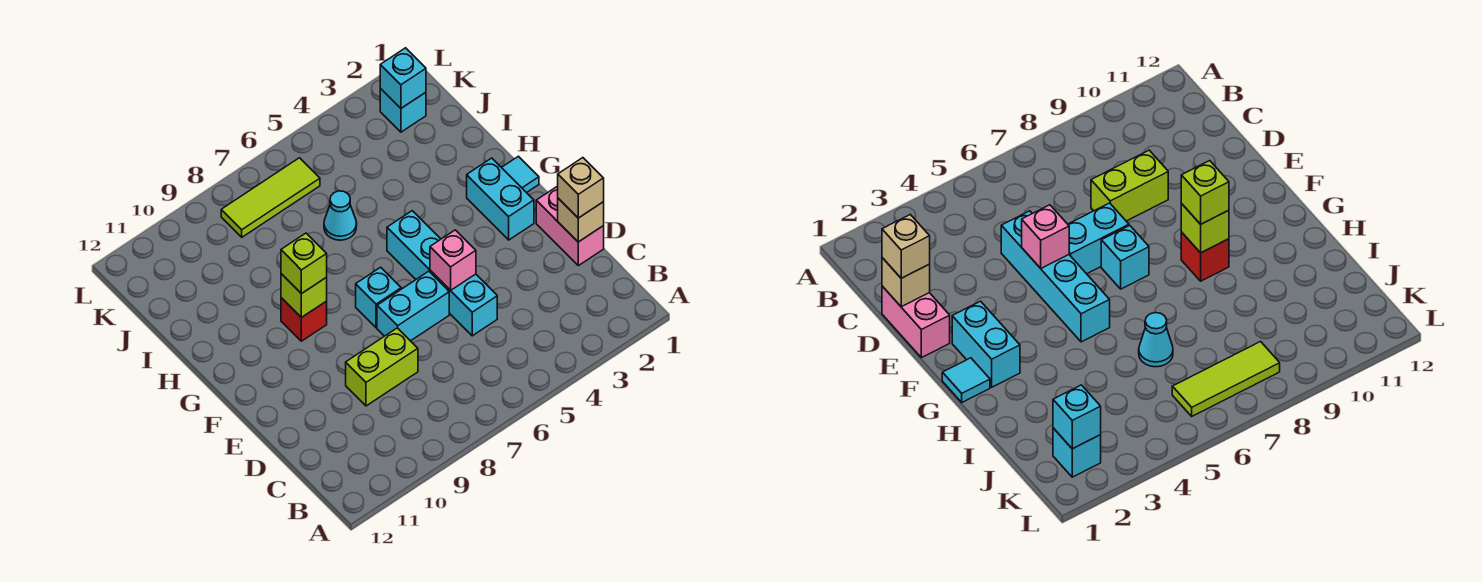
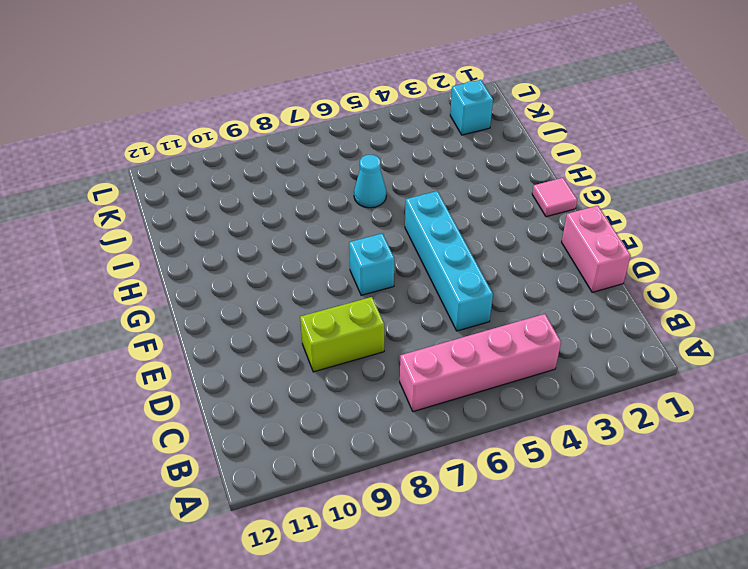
pink 1x4 brick [400,314,561,412] -> none
pink 1x1 tile [532,178,577,217] -> cyan 1x1 tile [501,156,539,193]
none -> cyan 1x2 brick [377,271,449,341]
none -> cyan 1x2 brick [467,158,534,240]
none -> red 1x1 brick [281,298,327,341]

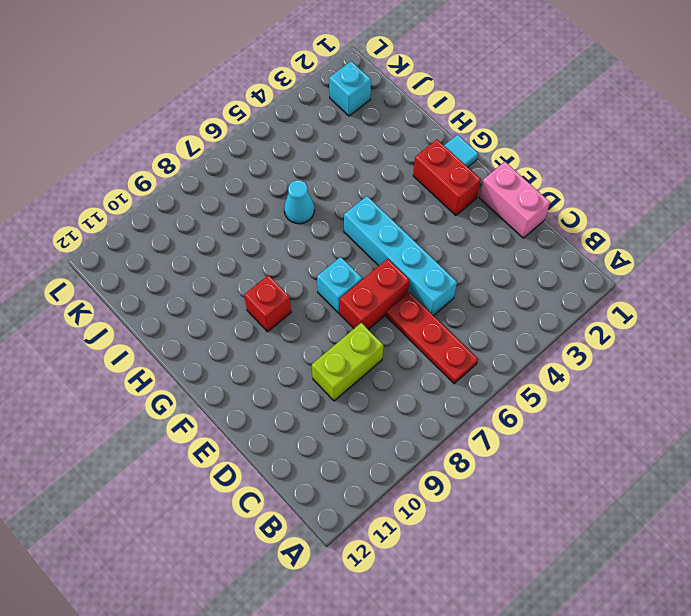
red 1x3 plate [386,292,478,384] -> none
red 1x2 brick [340,259,410,330] -> cyan 1x2 brick [377,271,449,341]
red 1x2 brick [413,140,481,216] -> cyan 1x2 brick [467,158,534,240]
none -> lime 1x3 tile [221,158,320,237]
none -> tan 1x1 brick [558,198,604,242]
none -> pink 1x1 brick [430,230,476,290]

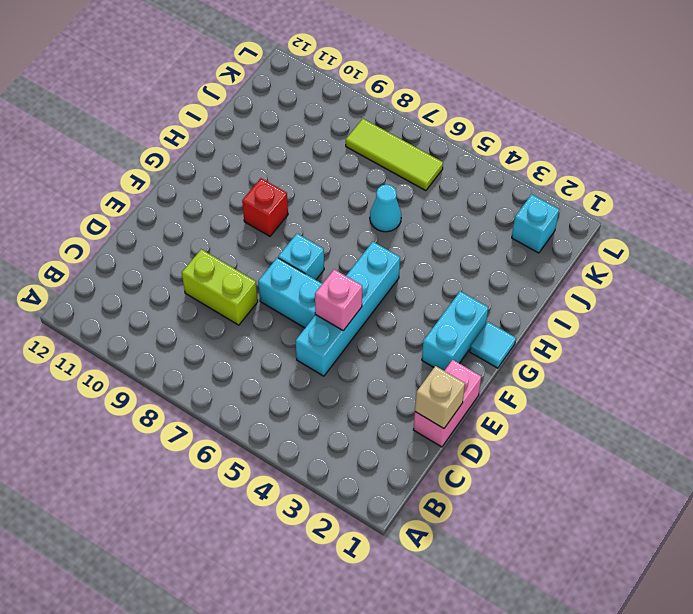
none -> lime 1x1 brick [281,274,327,318]
none -> cyan 1x1 brick [380,48,426,108]
none -> tan 1x1 brick [558,158,604,218]

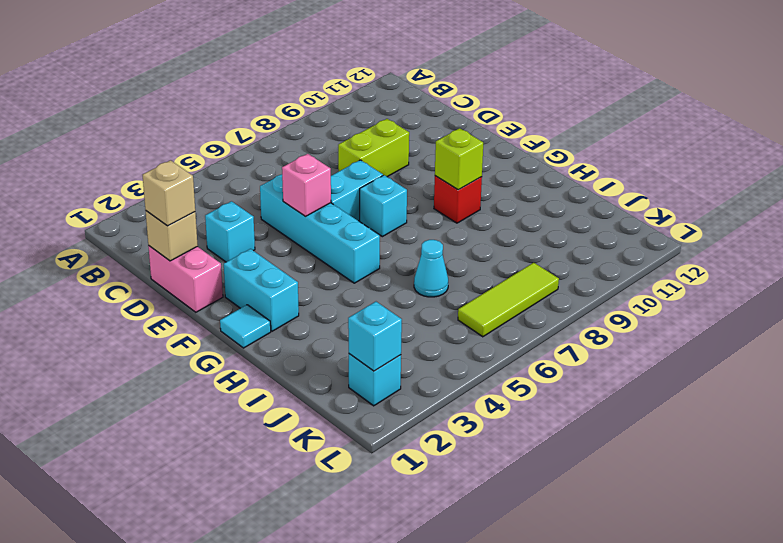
cyan 1x1 brick [205,201,255,262] -> none
none -> lime 1x1 brick [281,233,327,294]

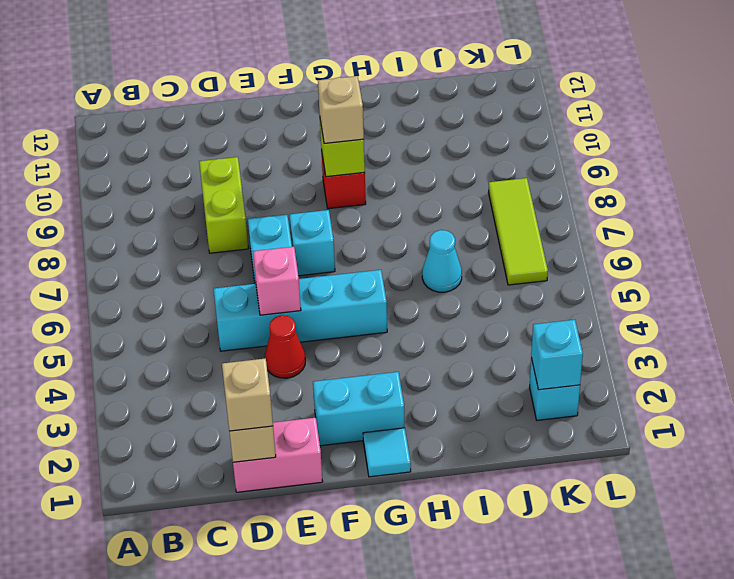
red 1x1 cone [265,315,305,378] -> none
tan 1x1 brick [318,76,364,143] -> lime 1x1 brick [281,233,327,294]

